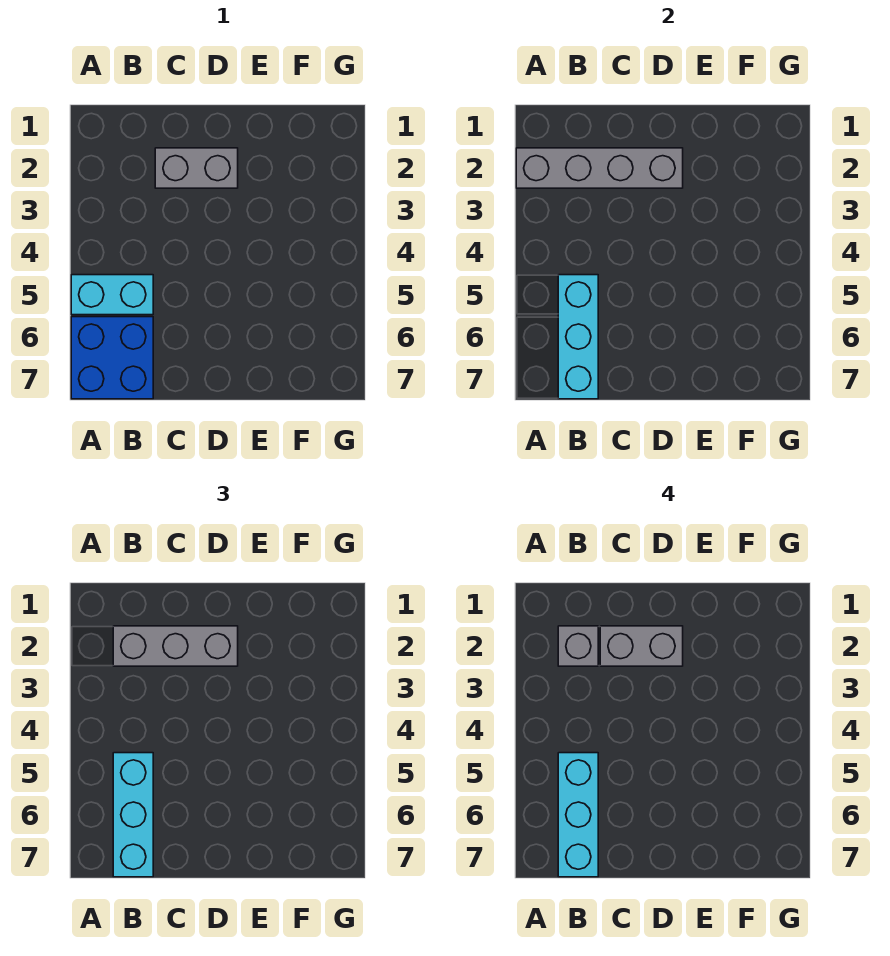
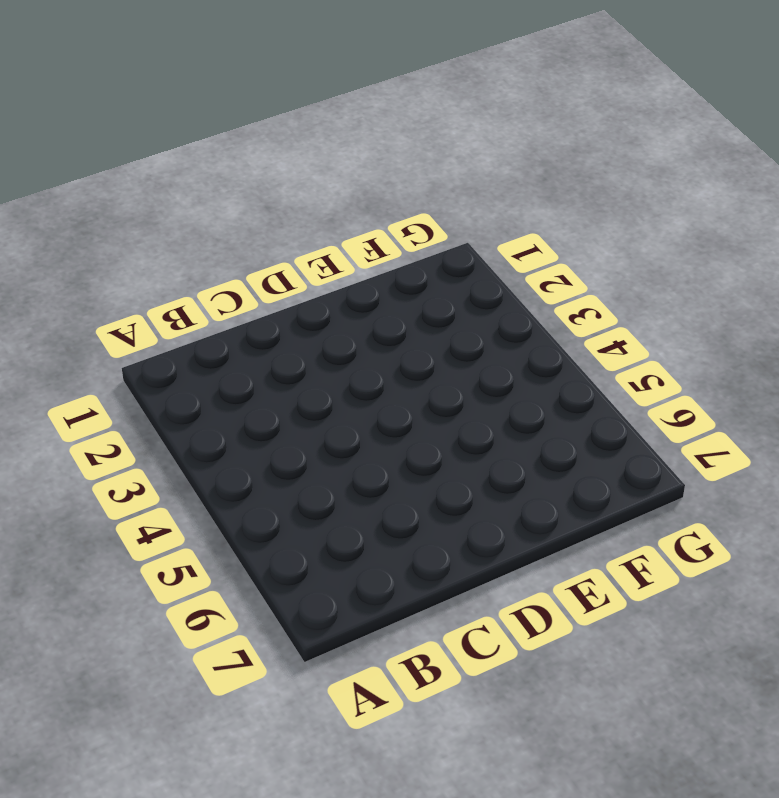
none -> cyan 1x2 brick [71,275,153,315]
none -> blue 2x2 brick [71,317,153,399]

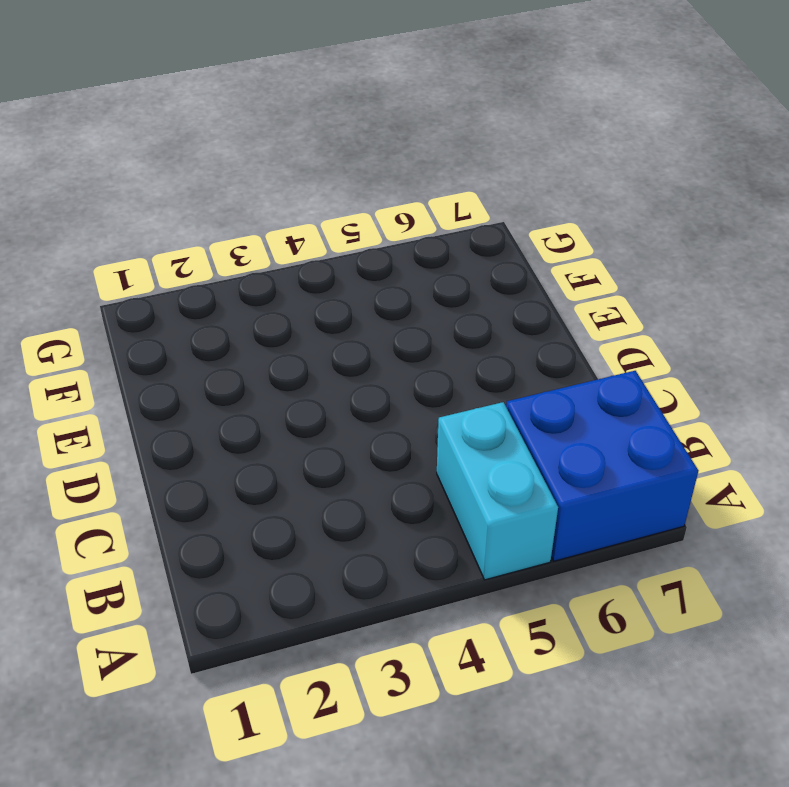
none -> grey 1x2 brick [155,148,238,188]
none -> grey 1x4 brick [516,148,683,188]

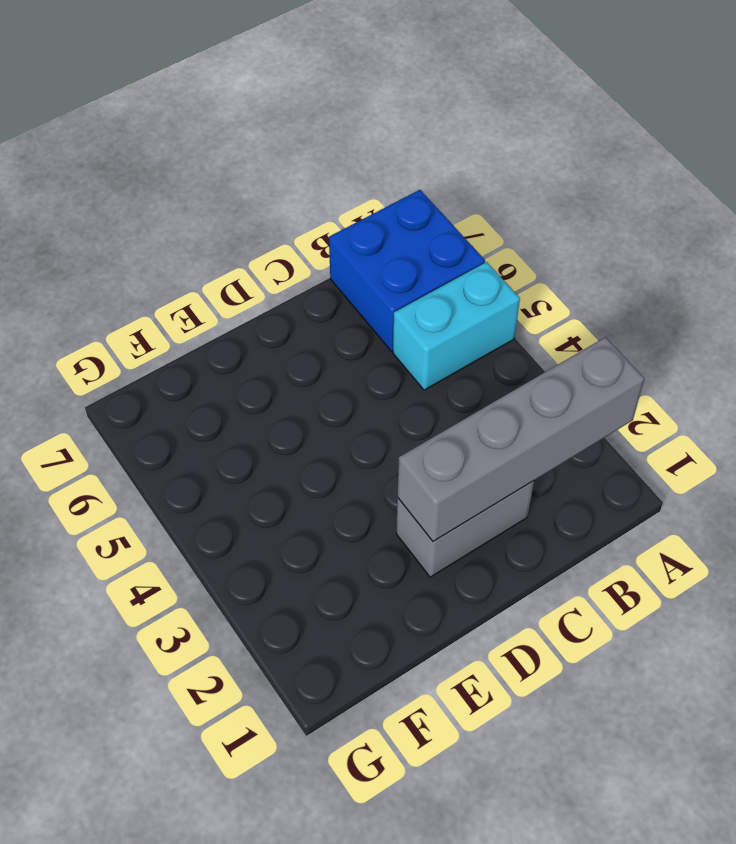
none -> cyan 1x3 brick [558,275,598,399]
none -> grey 1x3 brick [113,626,238,666]

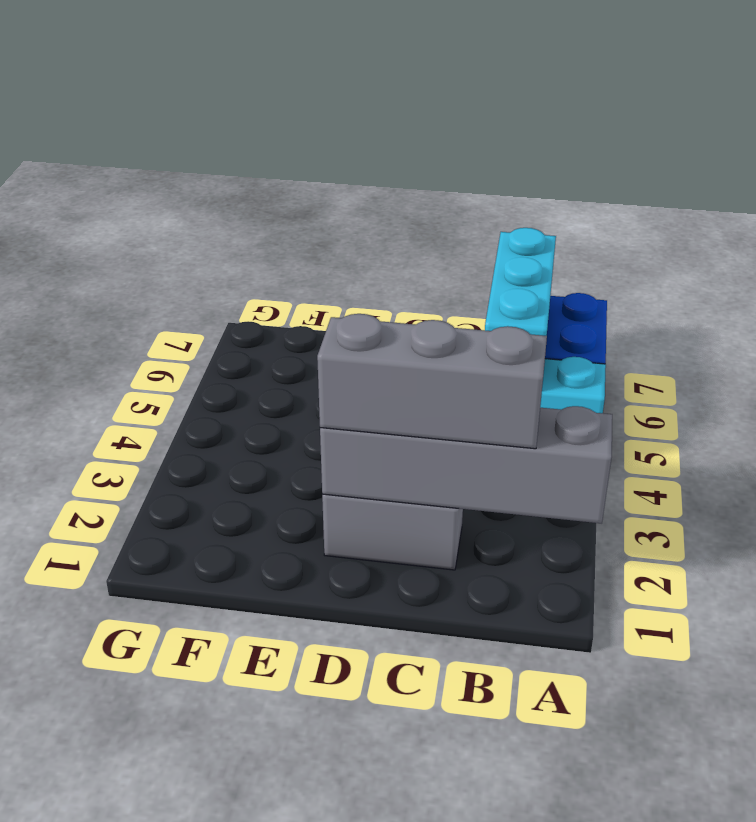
none -> cyan 1x3 brick [113,753,153,877]
none -> grey 1x1 brick [558,626,598,666]

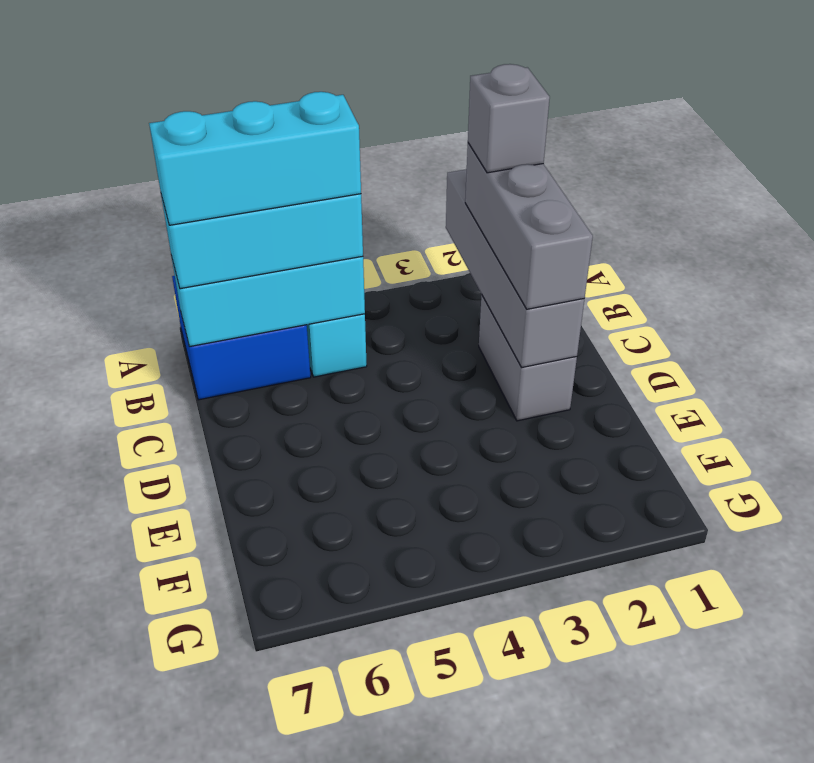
none -> grey 1x2 brick [600,626,683,666]

